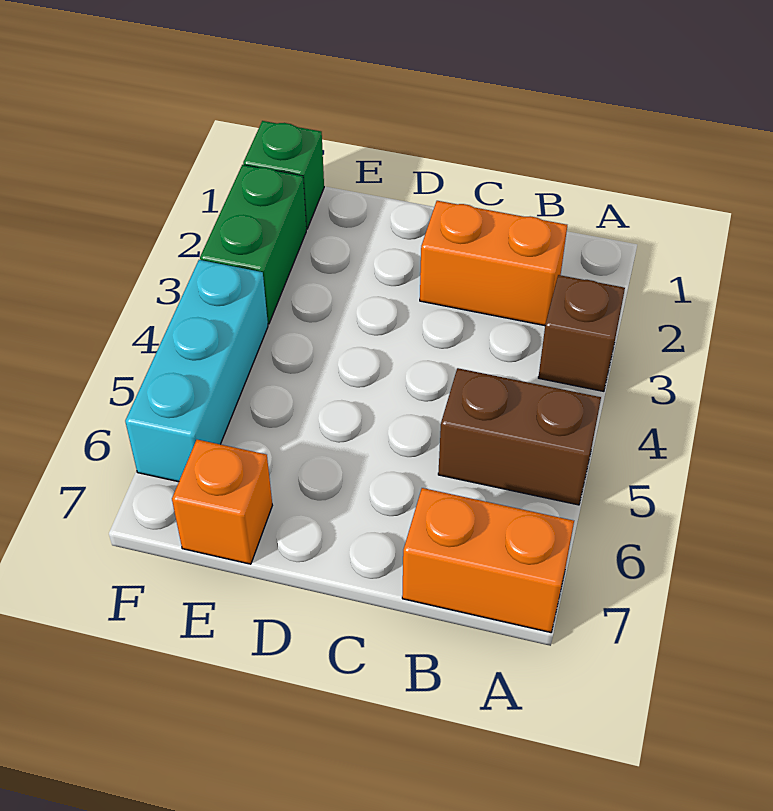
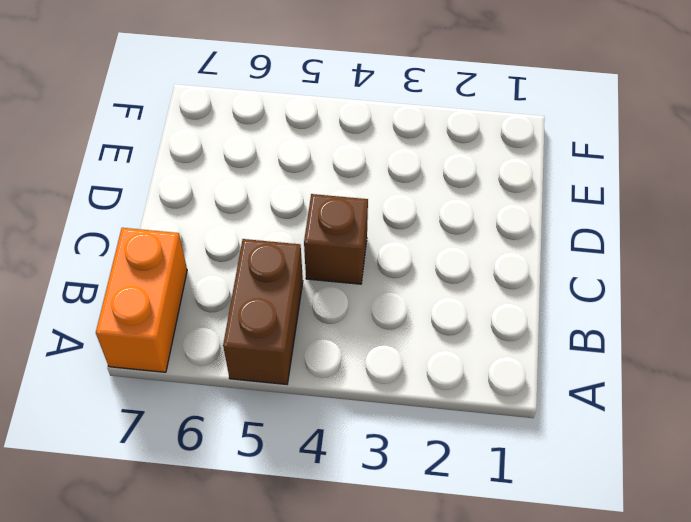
brown 1x1 brick [304,194,368,284] -> brown 1x1 brick moved to [538,275,625,391]
none -> orange 1x2 brick [420,201,567,326]
none -> orange 1x1 brick [172,440,272,564]

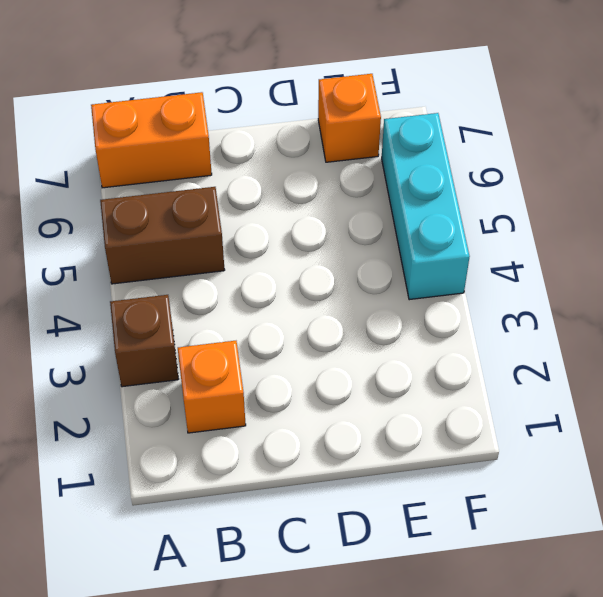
orange 1x1 brick [178,341,246,433] -> orange 1x2 brick [420,201,567,326]
none -> green 1x1 brick [243,121,324,229]
none -> green 1x2 brick [200,165,306,324]

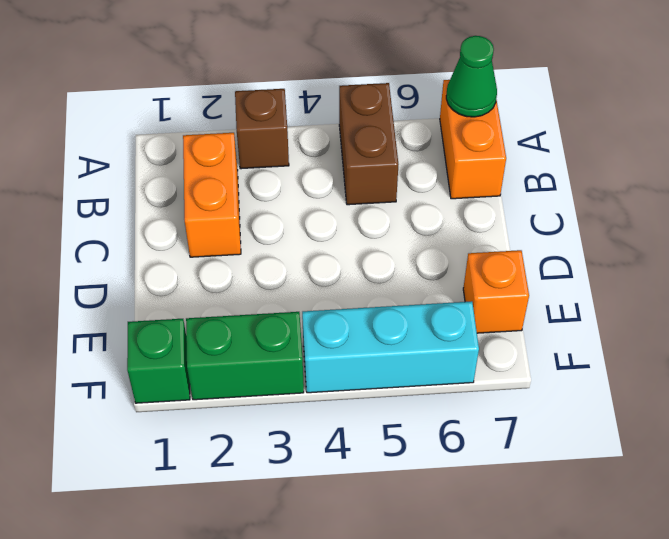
green 1x1 cone [446,36,497,117] -> none

